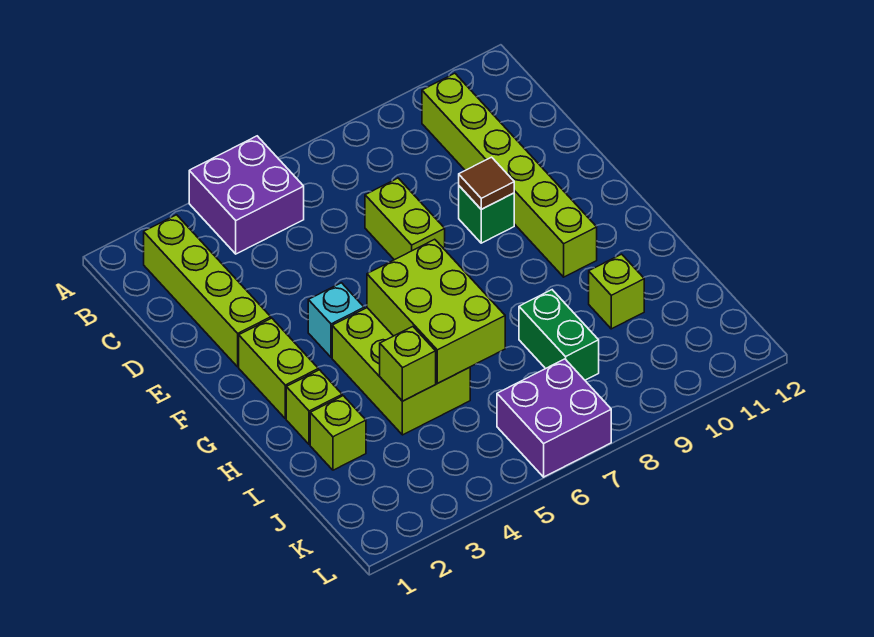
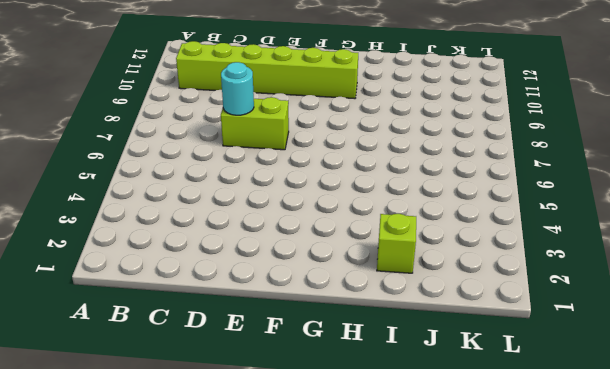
cyan 1x1 round brick [221,62,254,115] -> none
none -> purple 2x2 brick [189,136,304,254]
none -> lime 1x4 brick [144,215,271,367]
none -> green 1x1 brick [459,186,514,243]

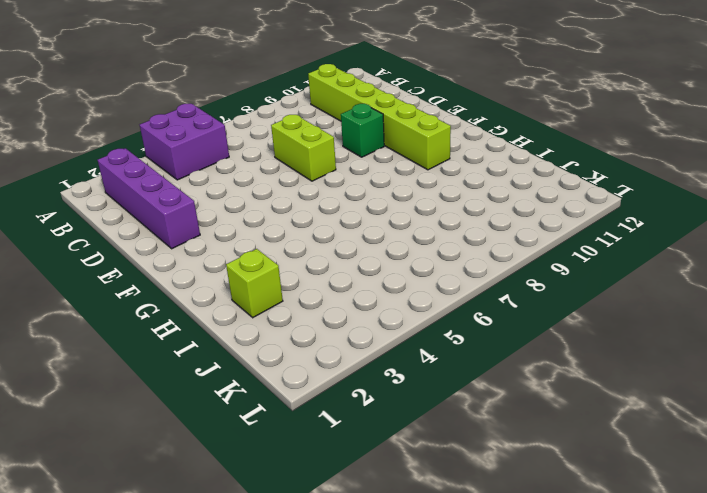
purple 1x4 brick [98,148,200,249] -> lime 1x4 brick [144,215,271,367]
none -> lime 1x2 brick [239,318,318,419]
none -> cyan 1x1 brick [308,283,364,357]
none -> lime 2x3 brick [332,308,470,435]

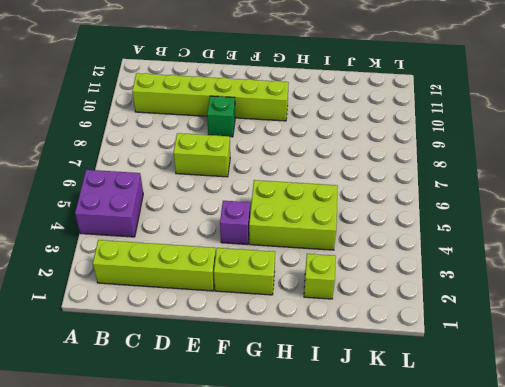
purple 1x1 brick [220,201,250,244] -> cyan 1x1 brick [308,283,364,357]
none -> lime 1x1 brick [286,370,342,444]
none -> green 1x2 brick [519,290,599,380]
none -> lime 1x1 brick [589,254,644,329]

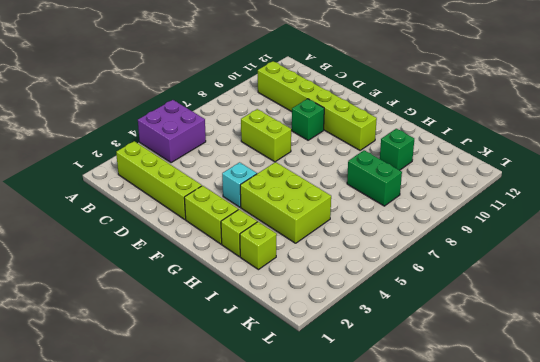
green 1x1 brick [380,129,414,170] -> lime 1x1 brick [589,254,644,329]
none -> purple 2x2 brick [497,359,611,477]
none -> brown 1x1 tile [459,157,514,209]
none -> lime 2x3 brick [367,239,505,383]

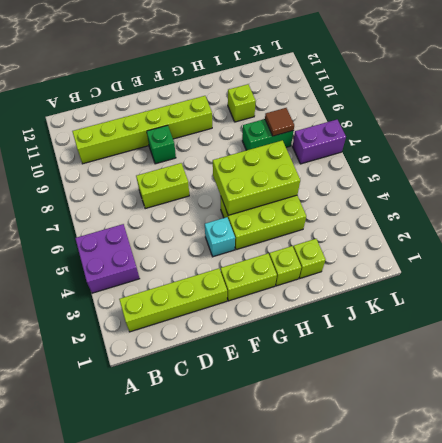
brown 1x1 tile [265,108,294,136] -> brown 1x1 tile moved to [459,157,514,209]
purple 1x2 brick [292,120,346,164] -> purple 2x2 brick [497,359,611,477]
none -> lime 1x1 brick [380,327,436,401]

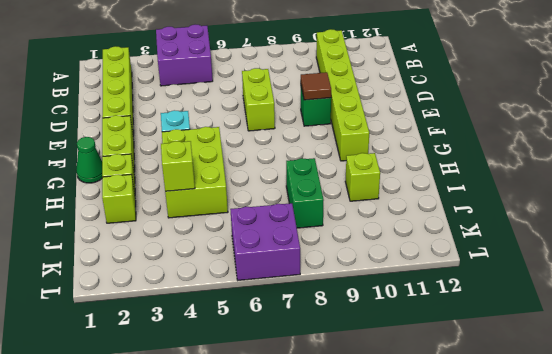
green 1x1 cone [76,137,102,183] -> none
none -> lime 2x3 brick [367,239,505,383]

